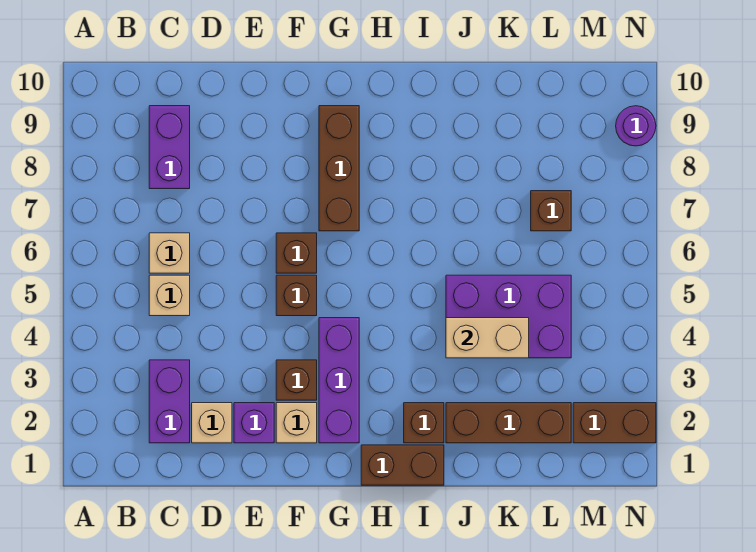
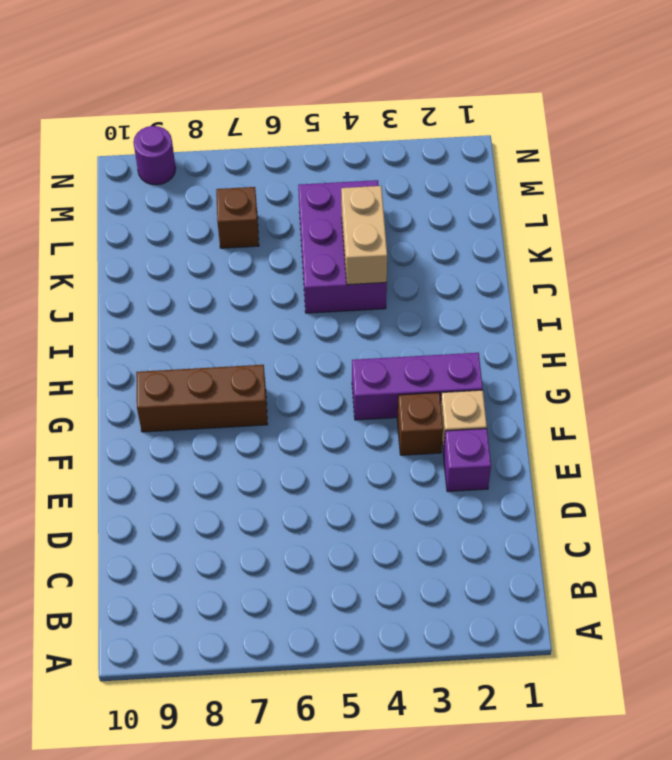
none -> purple 1x2 brick [149,360,190,443]
none -> tan 1x1 brick [149,275,190,316]
none -> tan 1x1 brick [149,233,190,273]

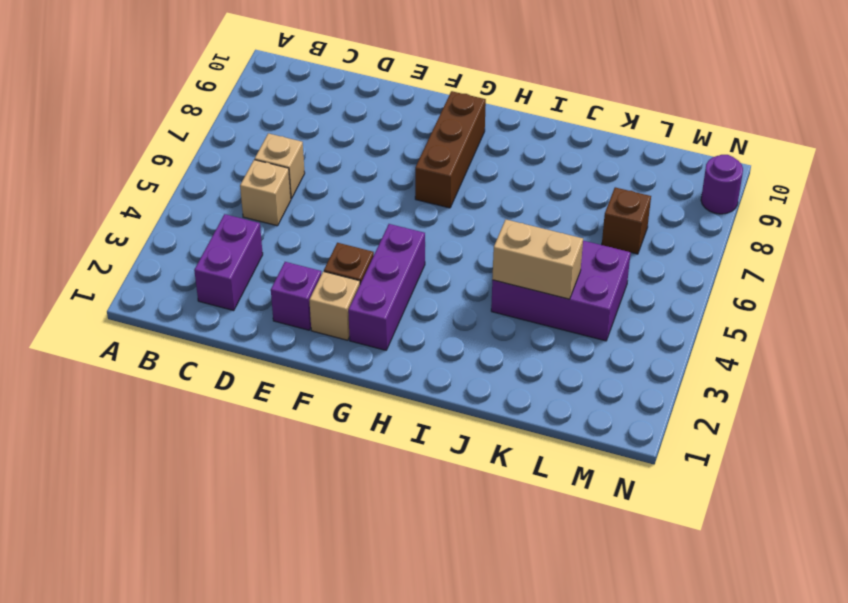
none -> purple 1x2 brick [149,106,190,189]
none -> tan 1x1 brick [192,403,232,443]
none -> brown 1x1 brick [276,275,317,316]

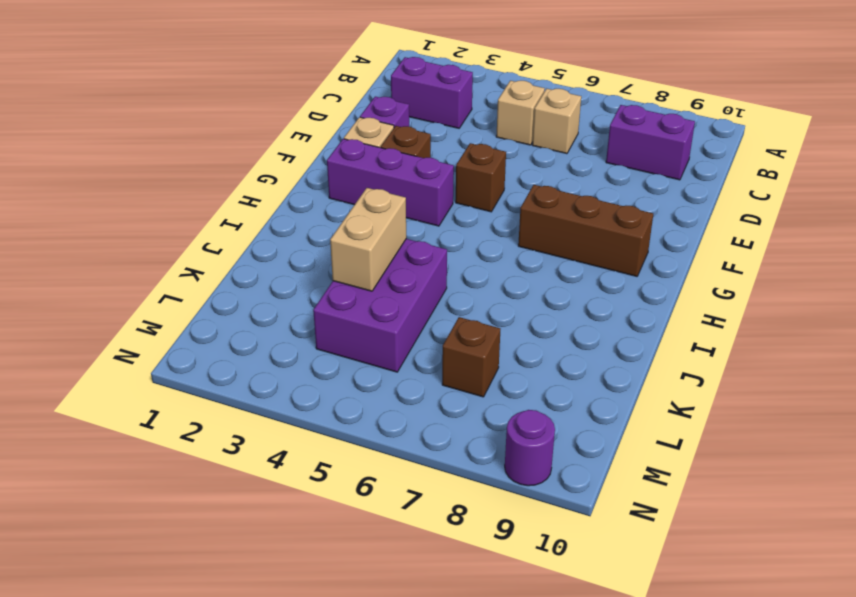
none -> tan 1x1 brick [192,403,232,443]
none -> brown 1x1 brick [276,233,317,273]
none -> brown 1x2 brick [361,445,444,485]

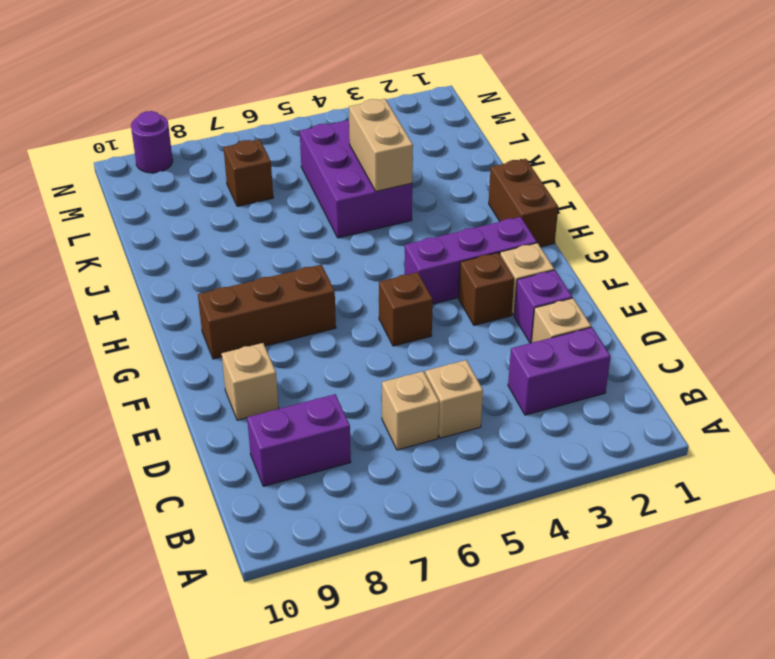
tan 1x1 brick [222,343,279,420] -> none
none -> brown 1x1 brick [276,233,317,273]
none -> brown 1x1 brick [404,403,444,443]
none -> brown 1x3 brick [446,403,571,443]

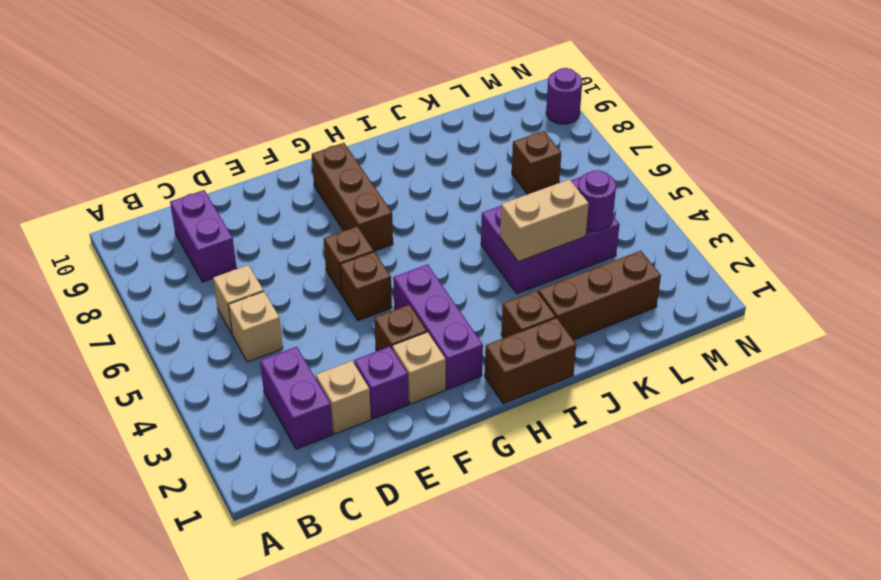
purple 1x1 round brick [578,170,616,231] -> none
none -> brown 1x2 brick [573,403,656,443]

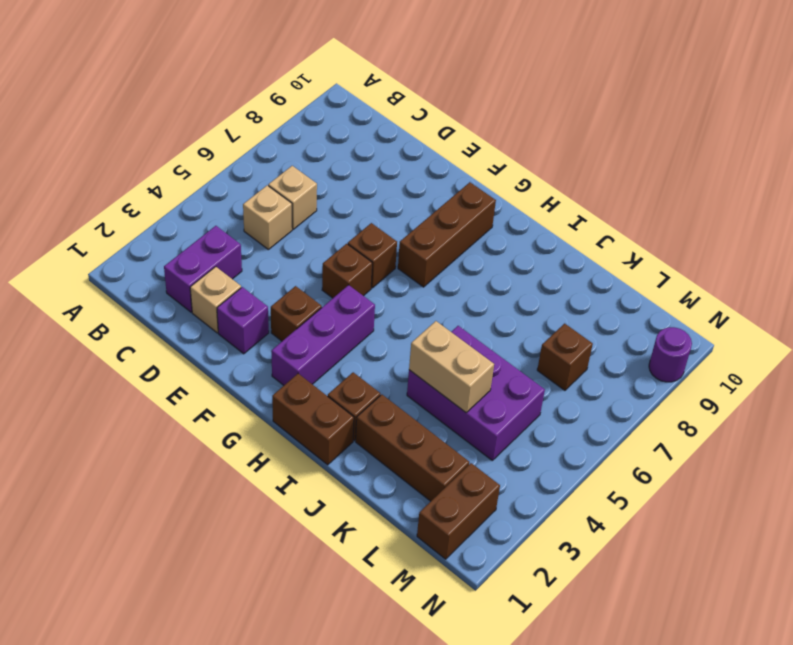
brown 1x2 brick [417,463,500,559] -> brown 1x2 brick turned to [573,403,656,443]
none -> purple 1x2 brick [149,106,190,189]
none -> tan 1x1 brick [276,403,317,443]

